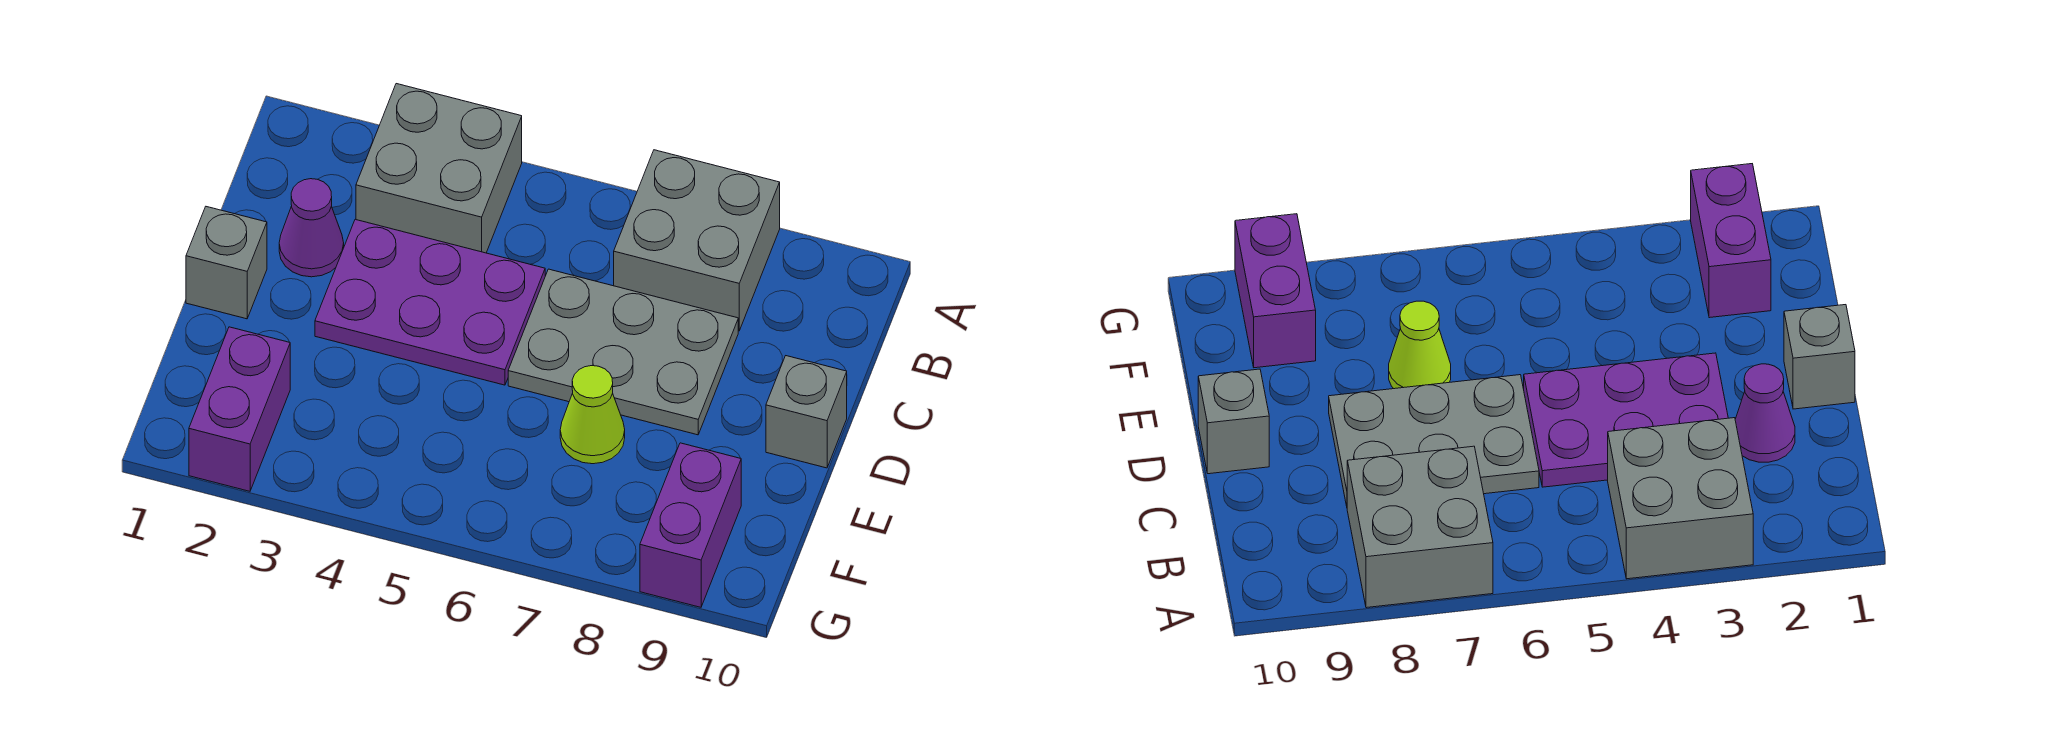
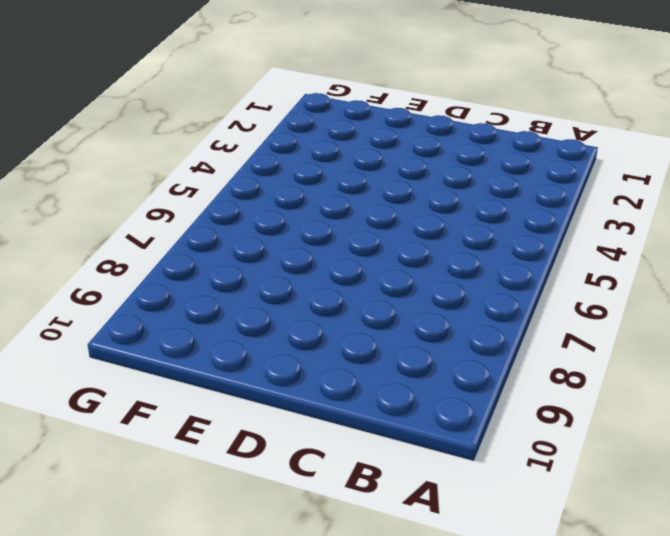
none -> grey 2x2 brick [356,84,522,253]
none -> grey 2x2 brick [614,150,780,331]

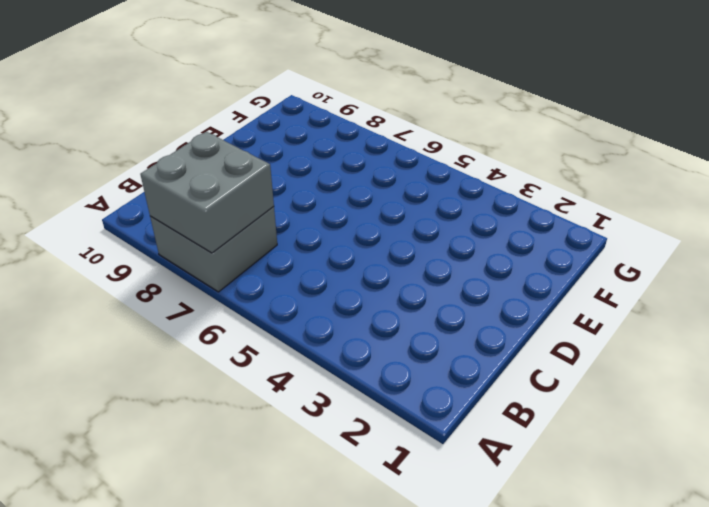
grey 2x2 brick [140,132,274,253] -> grey 2x2 brick moved to [356,84,522,253]
none -> purple 1x1 cone [279,179,344,277]
none -> purple 2x3 plate [315,219,545,385]

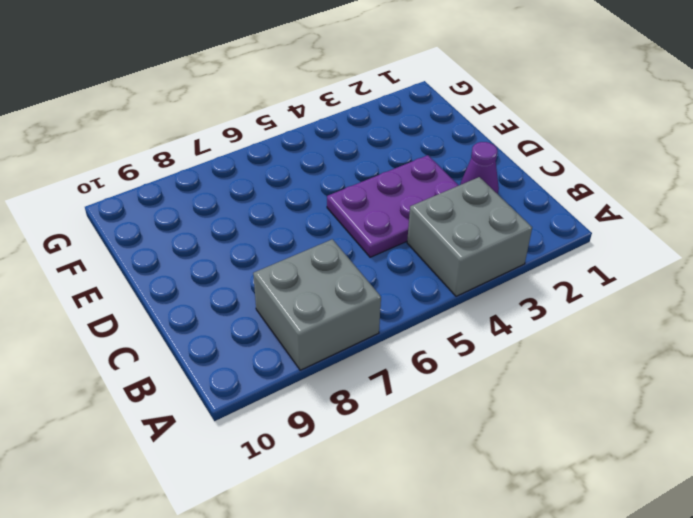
none -> grey 2x3 plate [508,269,738,435]
none -> grey 1x1 brick [186,207,267,319]

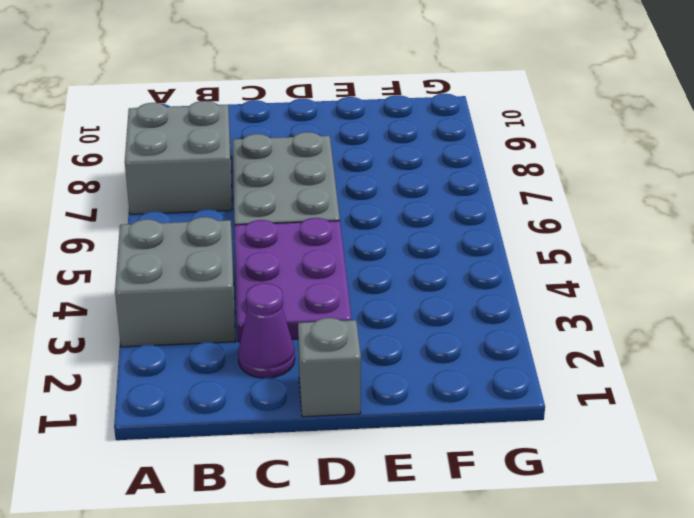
none -> grey 1x1 brick [766,356,847,468]
none -> lime 1x1 cone [560,366,625,464]

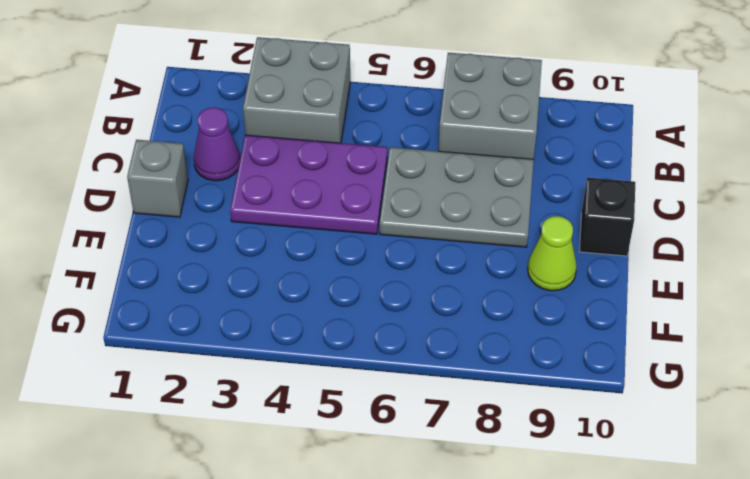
black 1x1 brick [579,178,635,256] -> grey 1x1 brick [766,356,847,468]
lime 1x1 cone [528,216,577,291] -> lime 1x1 cone moved to [560,366,625,464]
none -> purple 1x2 brick [189,327,290,491]
none -> purple 1x2 brick [640,443,741,607]

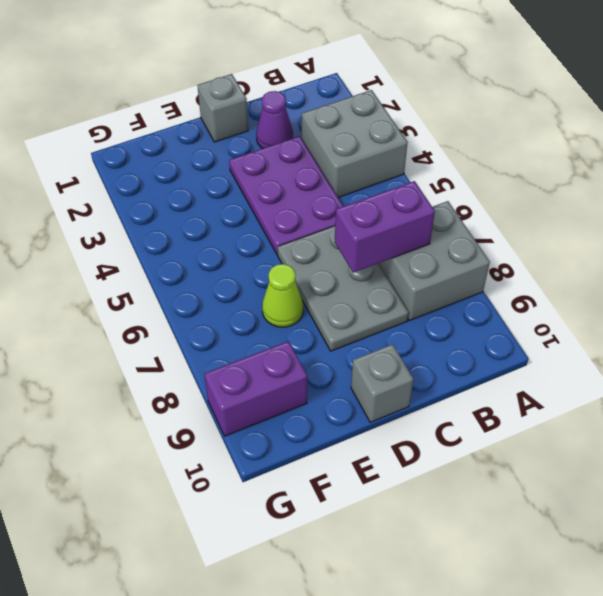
purple 1x2 brick [335,181,435,273] -> purple 1x2 brick moved to [189,327,290,491]

